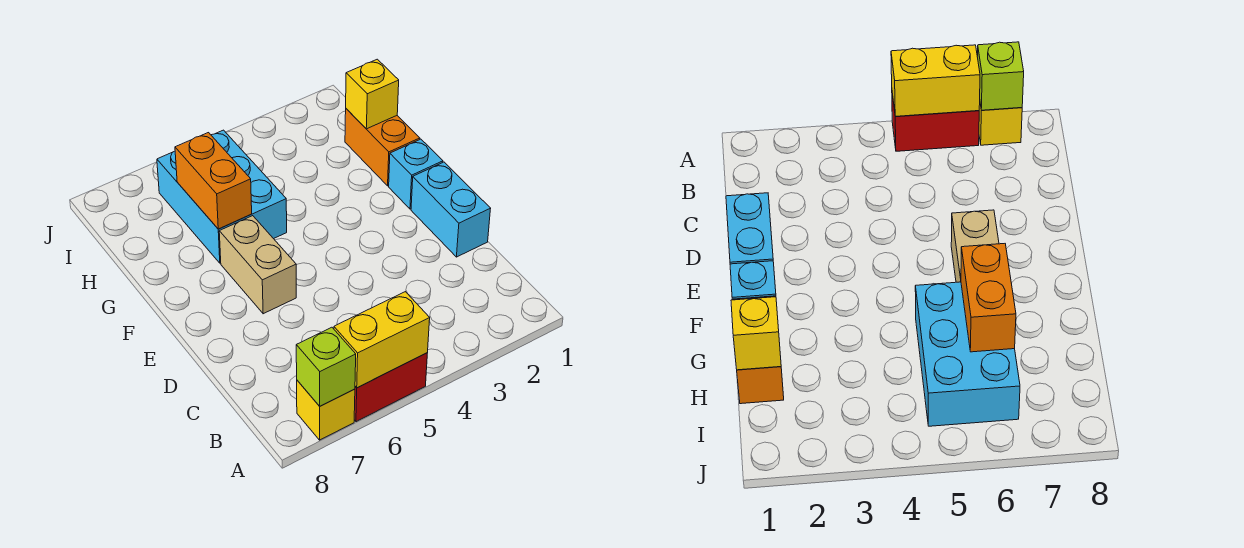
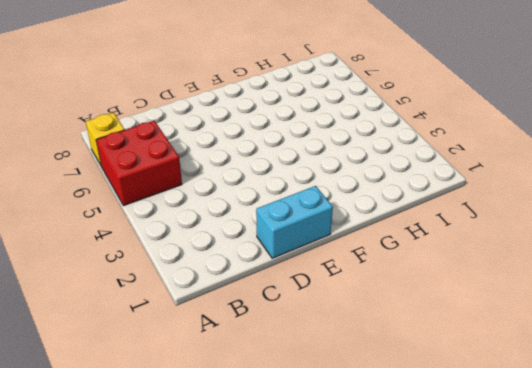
red 2x2 brick [96,121,182,206] -> red 1x2 brick [354,353,427,422]
none -> tan 1x2 brick [219,216,296,314]
none -> cyan 1x1 brick [389,139,443,209]

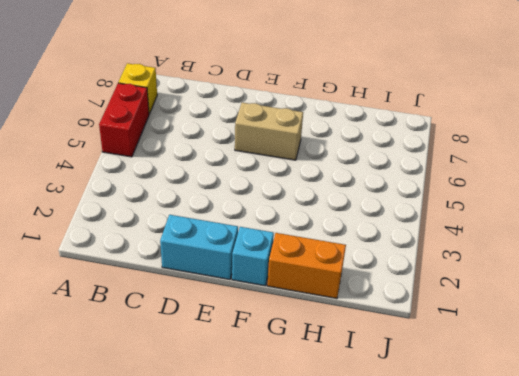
none -> cyan 2x3 brick [157,130,287,263]
none -> yellow 1x2 brick [334,292,430,388]

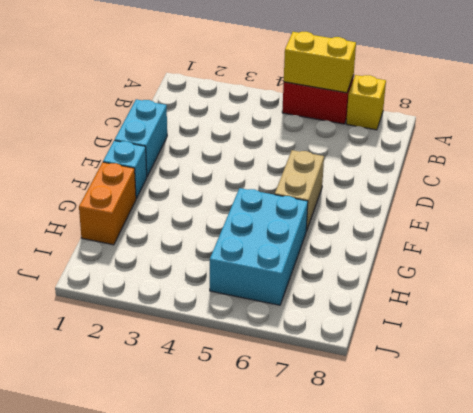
none -> lime 1x1 brick [296,327,356,406]
none -> orange 1x2 brick [175,133,252,229]

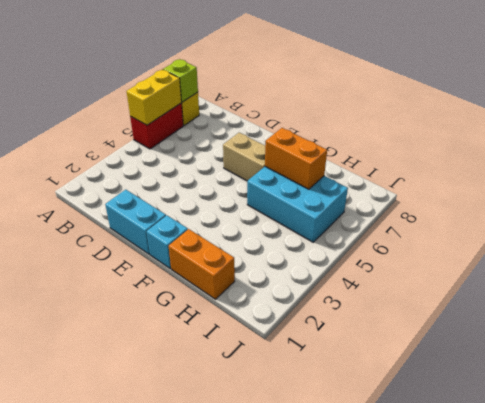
none -> yellow 1x1 brick [346,59,399,129]

